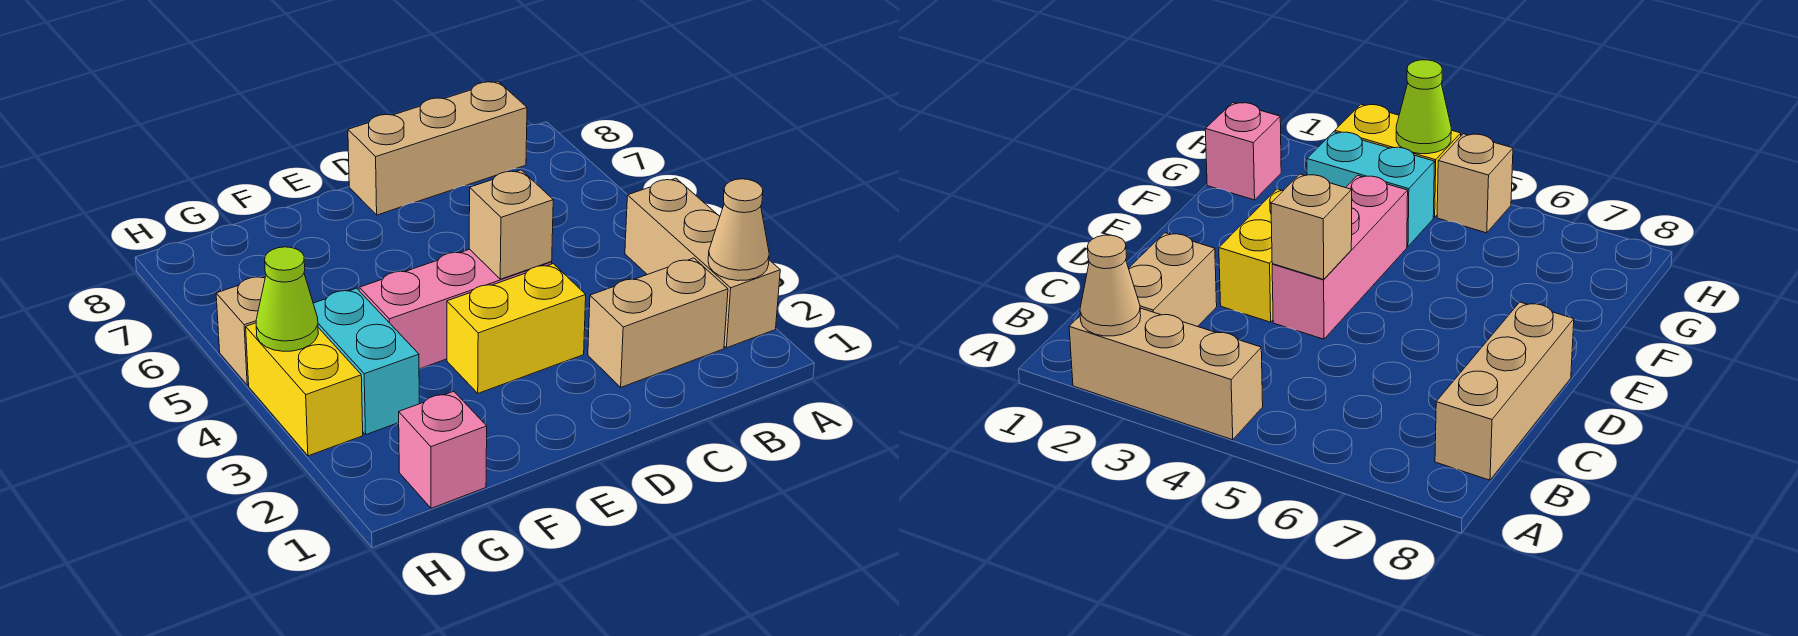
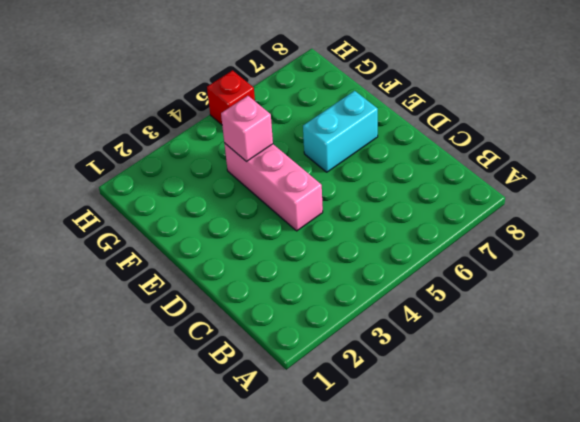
cyan 1x2 brick [303,91,378,172] -> cyan 1x2 brick moved to [313,288,419,434]
pink 1x1 brick [221,96,273,161] -> pink 1x1 brick moved to [399,391,487,508]
red 1x1 brick [207,70,255,125] -> tan 1x1 brick [216,276,266,385]
none -> tan 1x3 brick [625,178,780,348]
none -> tan 1x2 brick [588,258,728,387]
none -> tan 1x3 brick [348,82,527,215]

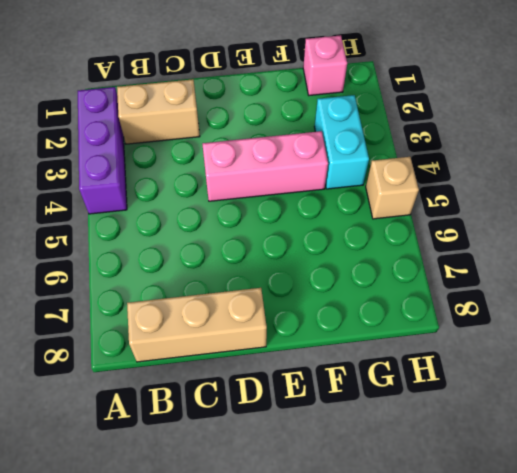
purple 1x3 brick [78,87,127,214] -> tan 1x3 brick [625,178,780,348]
none -> yellow 1x2 brick [447,264,586,393]
none -> yellow 1x2 brick [246,323,363,456]
none -> tan 1x1 cone [708,179,769,281]

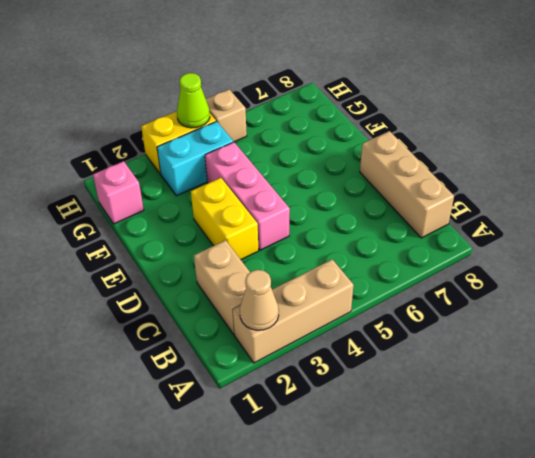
none -> tan 1x1 brick [469,170,553,279]

